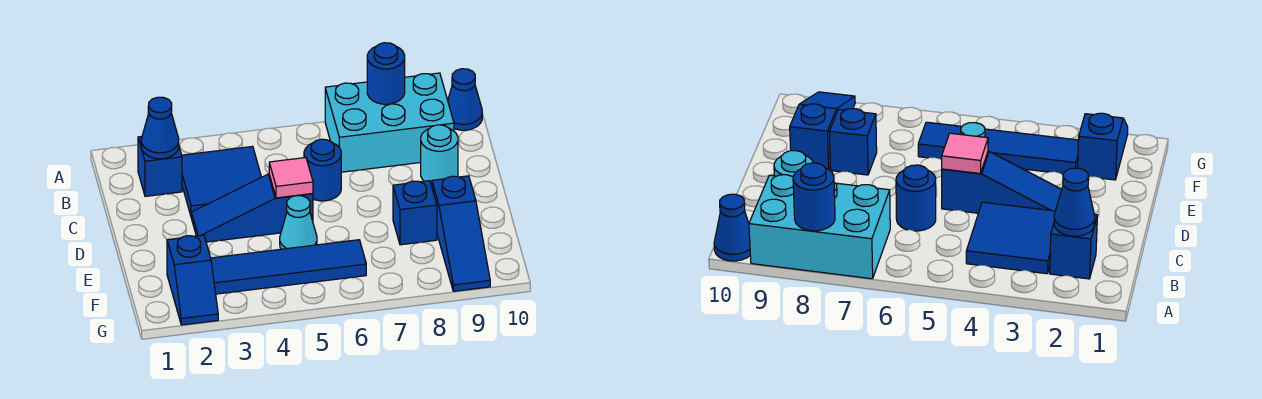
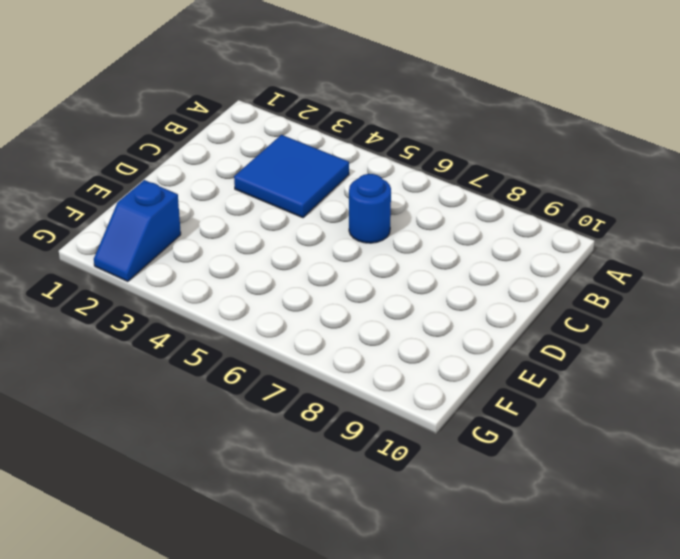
none -> cyan 2x3 brick [325,73,454,172]
none -> blue 1x1 cone [448,69,482,130]
none -> blue 1x1 brick [138,136,182,196]

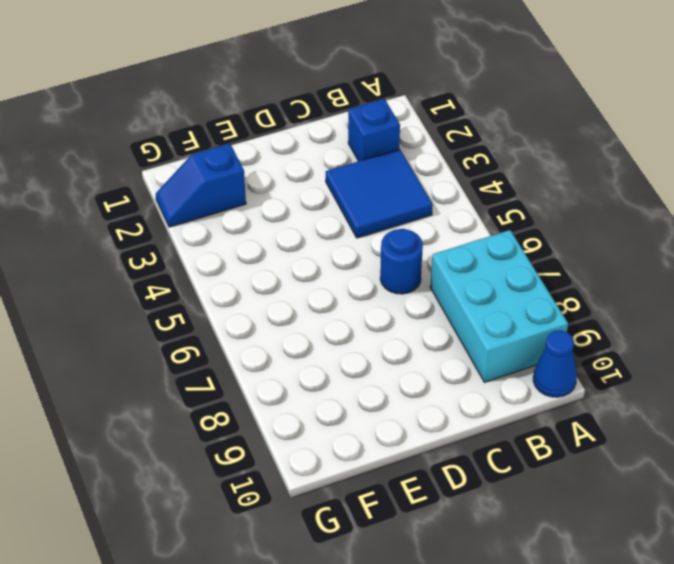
none -> cyan 1x1 round brick [421,125,458,185]
none -> blue 1x3 slope [191,174,313,242]
none -> cyan 1x1 cone [280,196,317,249]

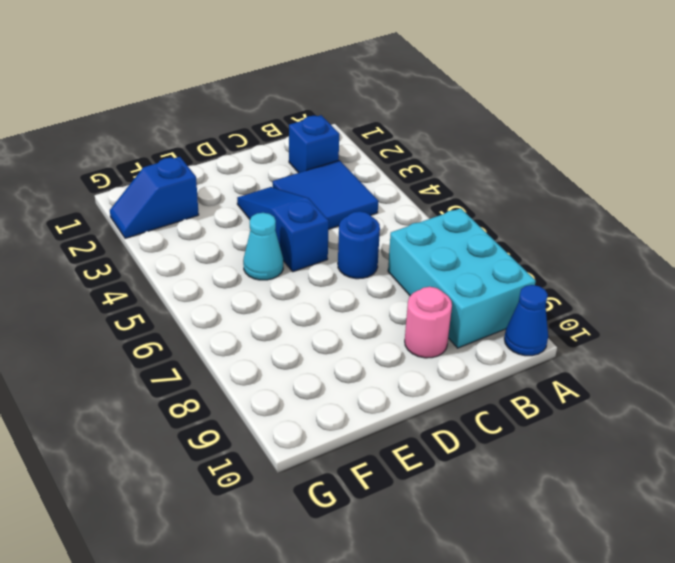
pink 1x1 round brick [405,287,452,358] -> cyan 1x1 round brick [421,125,458,185]
none -> blue 1x1 brick [393,181,437,245]
none -> blue 1x3 slope [432,176,490,291]
none -> blue 1x4 tile [211,240,366,294]

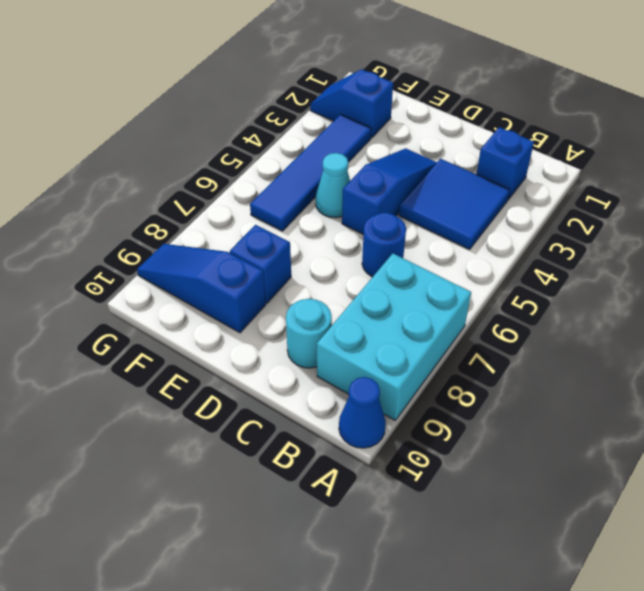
none -> blue 1x1 round brick [367,43,405,104]
none -> blue 1x1 cone [141,97,179,159]
none -> pink 1x1 tile [269,158,313,198]

